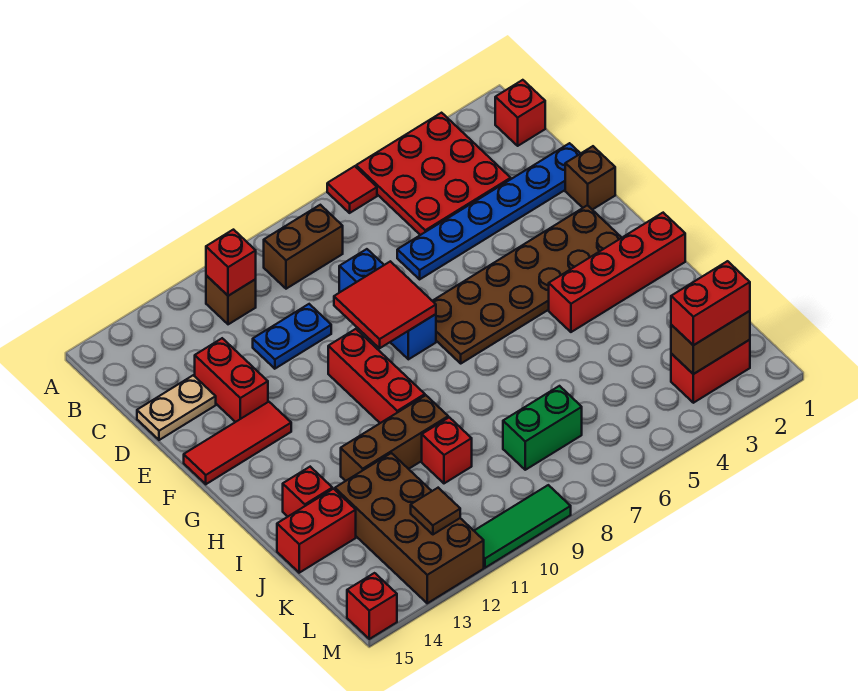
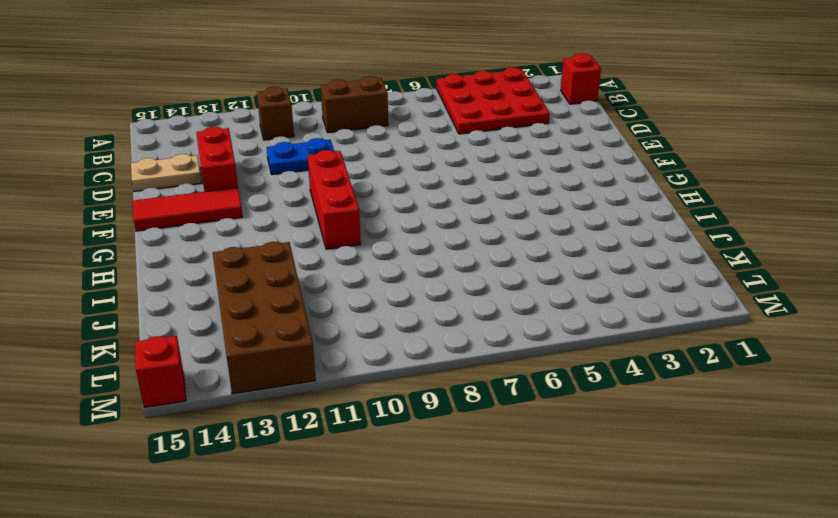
none -> red 1x1 tile [327,166,377,213]
none -> blue 1x6 plate [397,143,581,279]
none -> blue 1x3 brick [339,249,436,359]

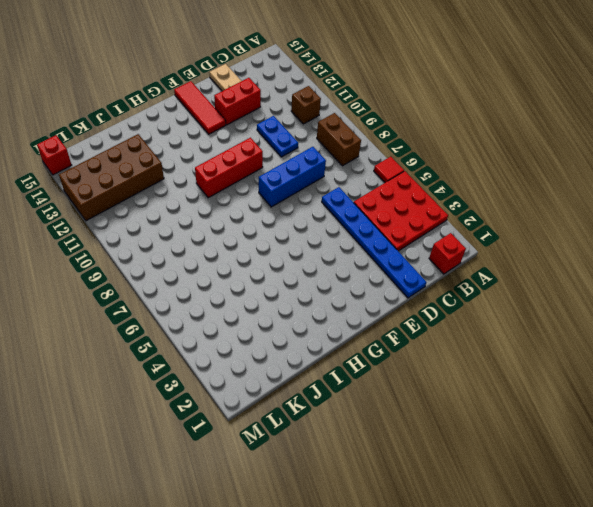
none -> brown 1x1 brick [565,146,615,210]
none -> brown 2x6 plate [433,205,622,363]
none -> red 1x4 brick [549,213,685,332]

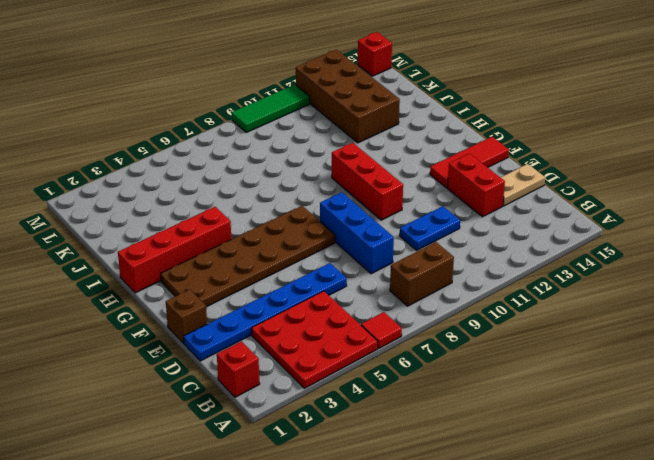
none -> brown 1x1 brick [206,275,256,324]
none -> brown 1x3 brick [341,395,448,481]
none -> red 1x1 brick [283,467,332,517]

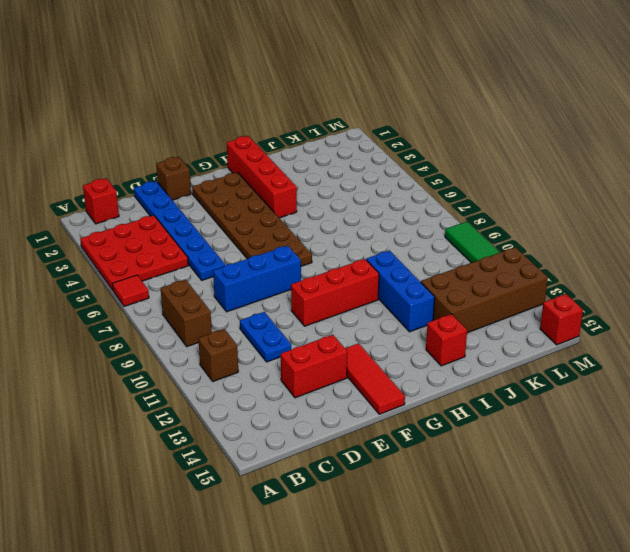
blue 1x3 brick [366,251,435,332] -> brown 1x3 brick [341,395,448,481]
none -> tan 1x2 plate [137,375,216,440]
none -> red 1x1 brick [422,417,472,483]
none -> red 1x2 brick [277,489,356,573]

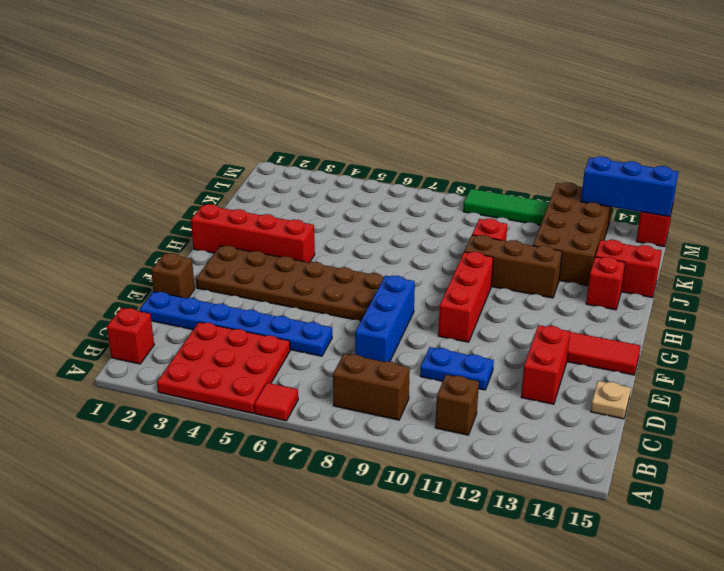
tan 1x1 plate [591,381,631,419] -> tan 1x2 plate [137,375,216,440]
blue 1x3 brick [581,157,678,217] -> none
none -> green 1x2 brick [503,386,582,470]
none -> red 1x2 brick [671,340,750,403]
none -> red 1x1 brick [206,230,256,296]

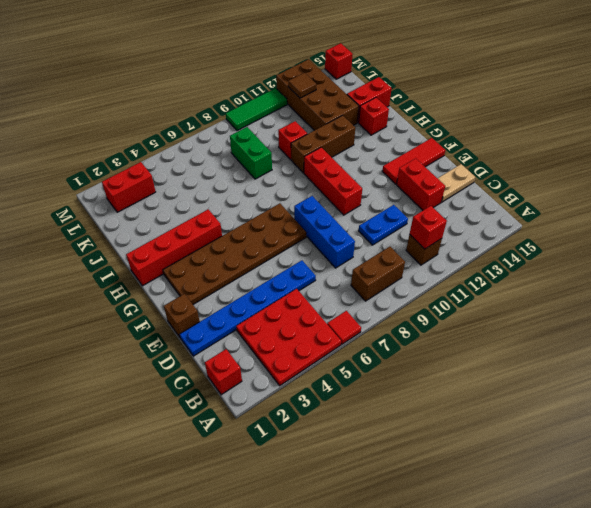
green 1x2 brick [230,127,272,179] -> green 1x2 brick turned to [503,386,582,470]
none -> red 2x2 tile [334,261,436,348]
none -> brown 1x2 brick [671,311,750,374]
none -> red 1x2 brick [671,261,750,345]

